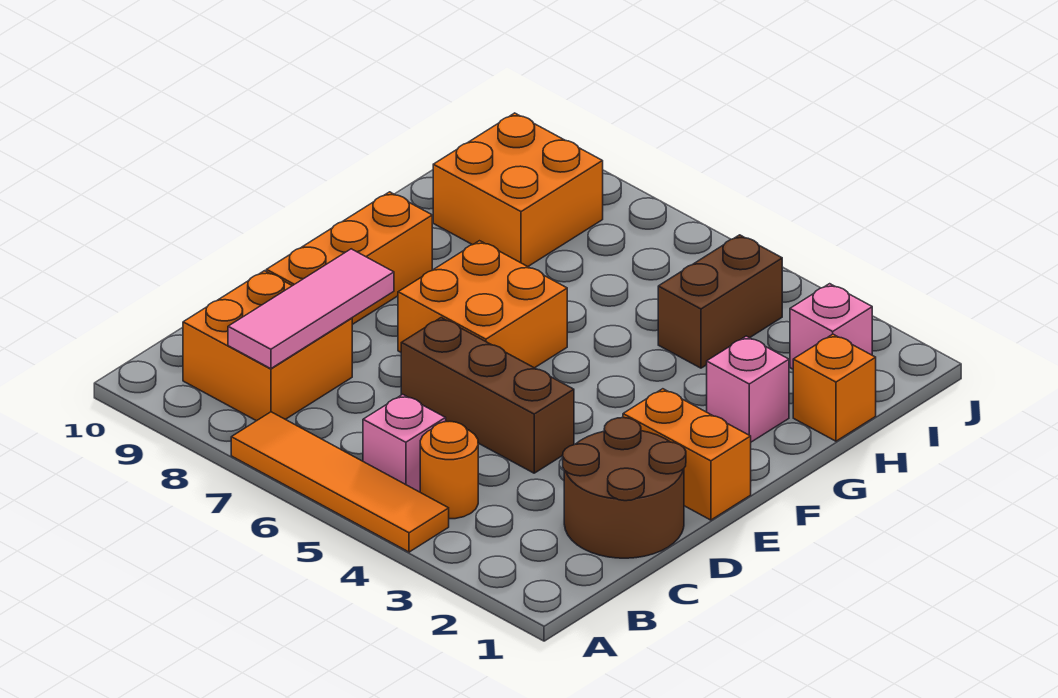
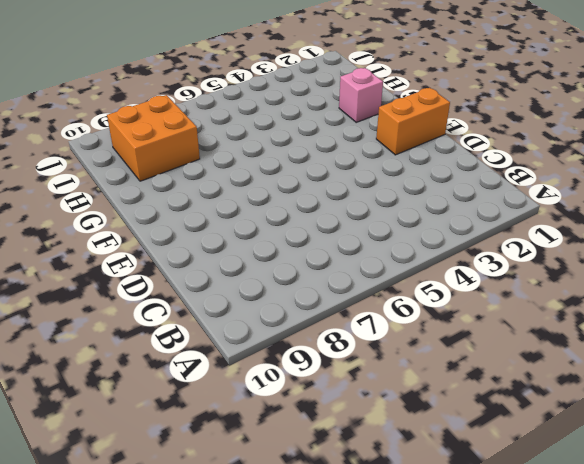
none -> orange 1x4 tile [231,412,449,552]
none -> orange 1x1 round brick [420,422,478,519]
none -> pink 1x1 brick [363,394,446,492]

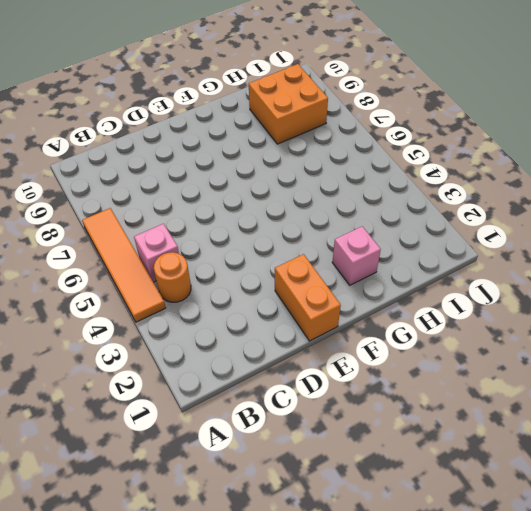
none -> orange 2x2 brick [183,271,352,421]
none -> brown 2x2 round brick [563,418,686,558]
none -> brown 1x3 brick [401,318,574,473]

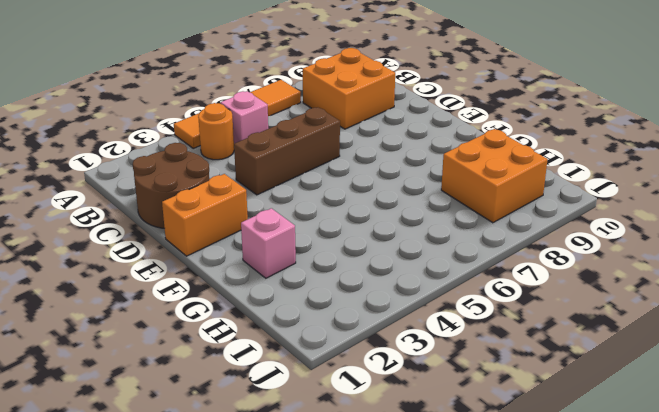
none -> orange 1x3 brick [266,192,432,325]
none -> orange 2x2 brick [398,241,567,368]
none -> orange 1x1 brick [793,334,876,441]

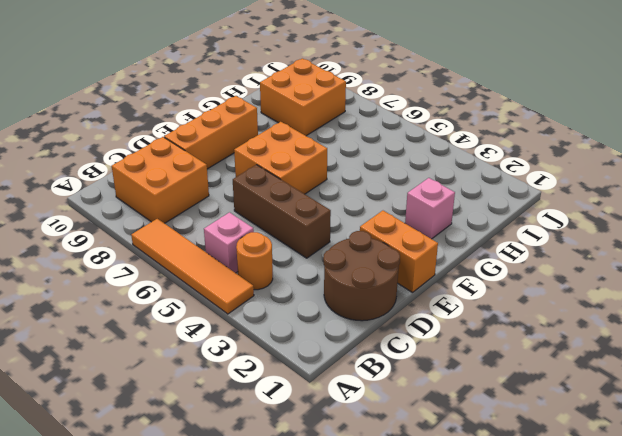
none -> orange 1x1 brick [793,334,876,441]
none -> brown 1x2 brick [658,235,782,368]
none -> pink 1x1 brick [790,284,872,369]

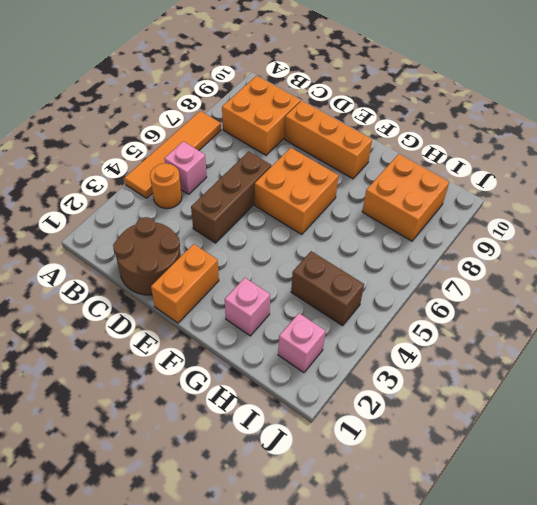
none -> orange 1x1 brick [793,334,876,441]
none -> pink 1x3 tile [228,249,394,369]

